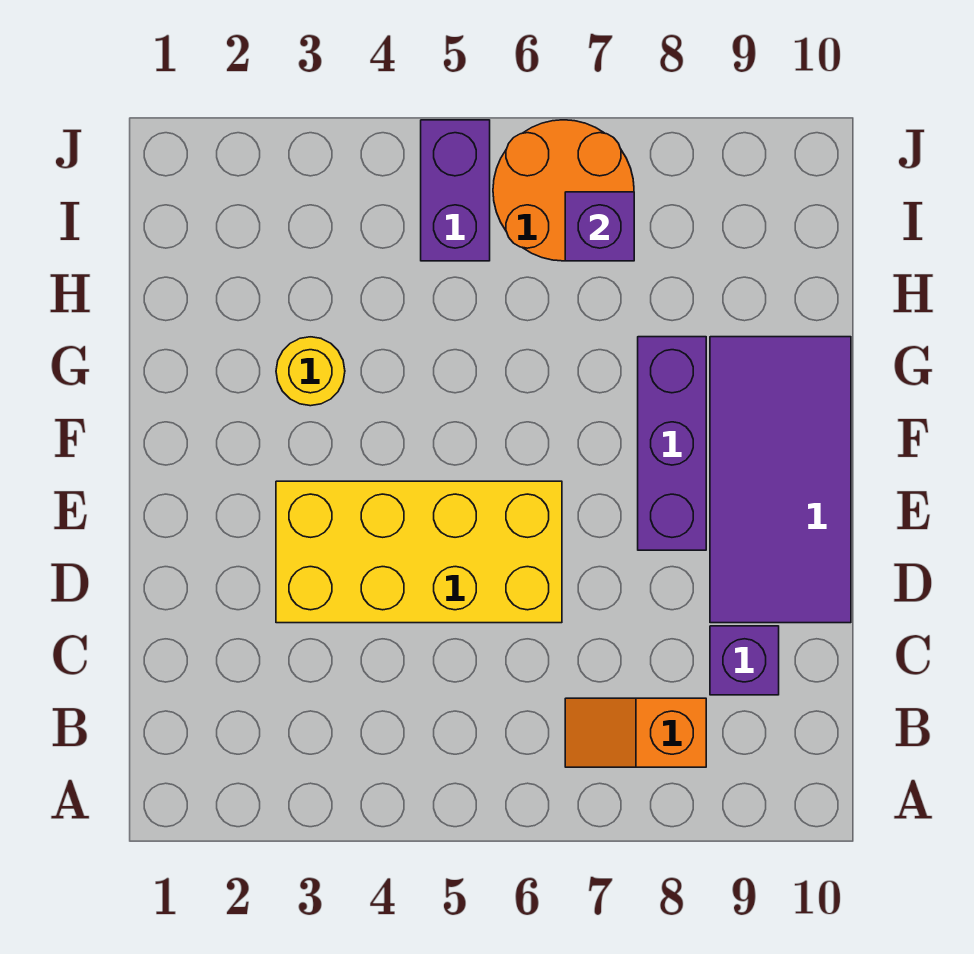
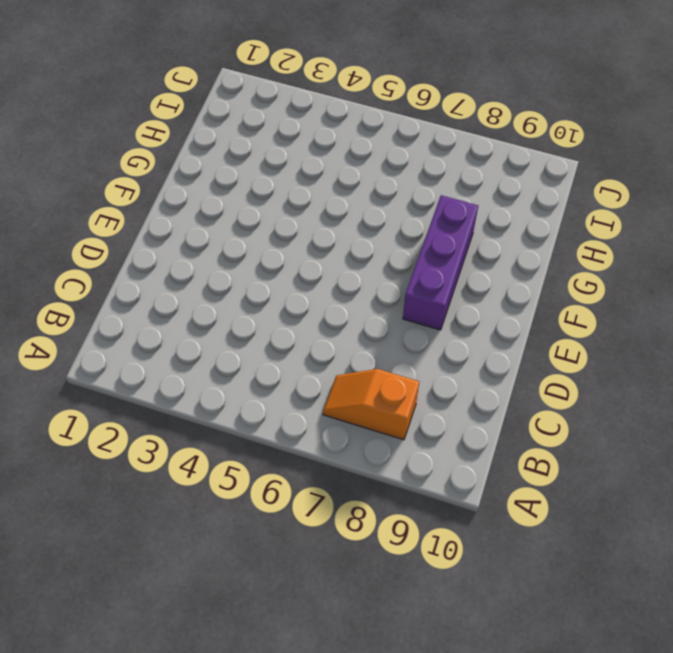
none -> purple 1x1 brick [710,626,779,695]
none -> yellow 2x4 brick [276,481,562,623]

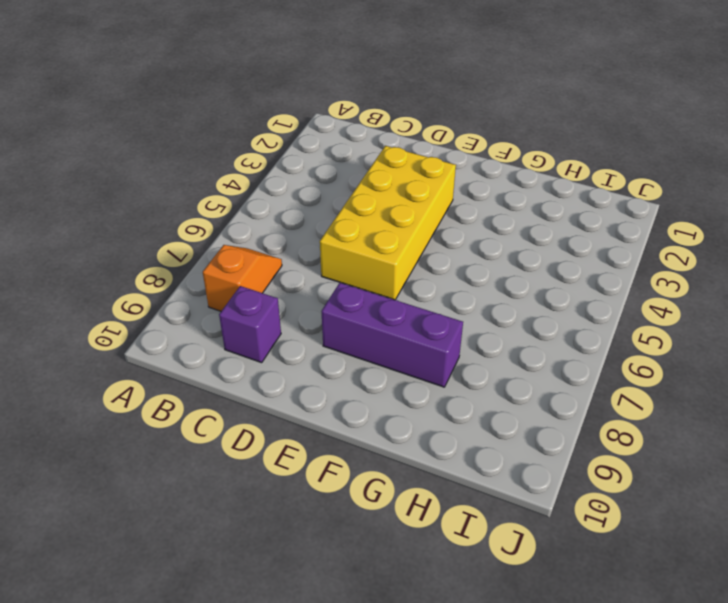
none -> purple 2x4 tile [710,337,851,623]
none -> yellow 1x1 round brick [276,337,345,406]

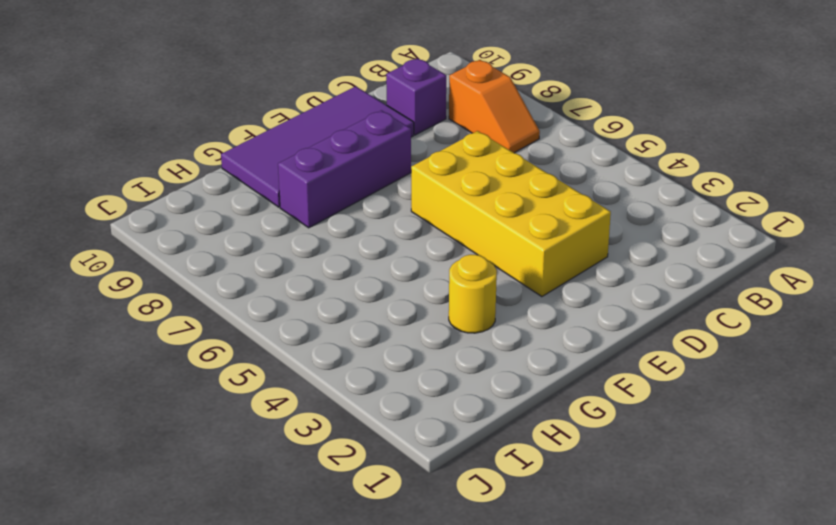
none -> purple 1x2 brick [421,120,490,261]
none -> orange 2x2 round brick [493,120,634,261]

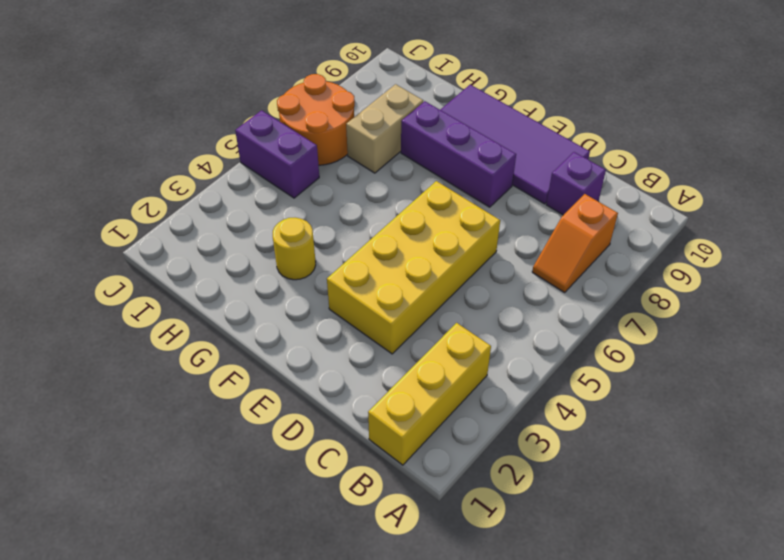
yellow 1x3 brick [368,323,491,465] -> none
tan 1x2 brick [346,84,423,173] -> none
none -> purple 1x1 brick [565,192,634,261]

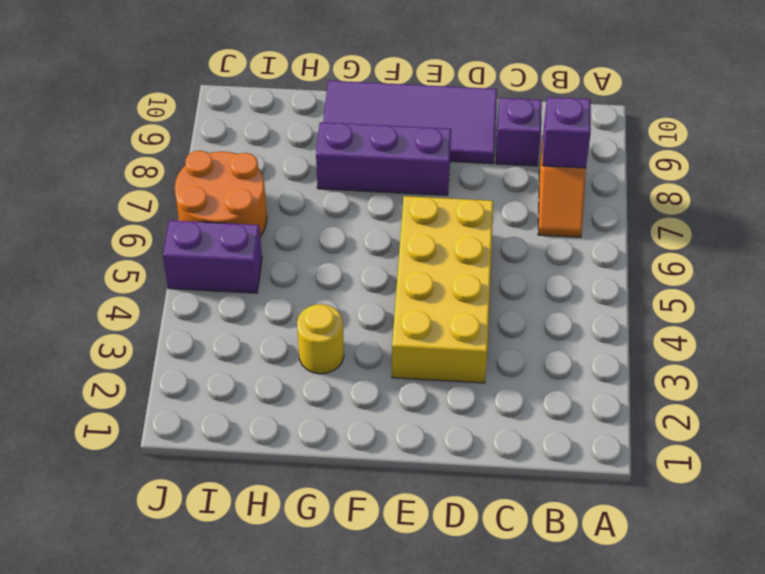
purple 1x1 brick [543,97,591,168] -> purple 1x1 brick moved to [565,192,634,261]

